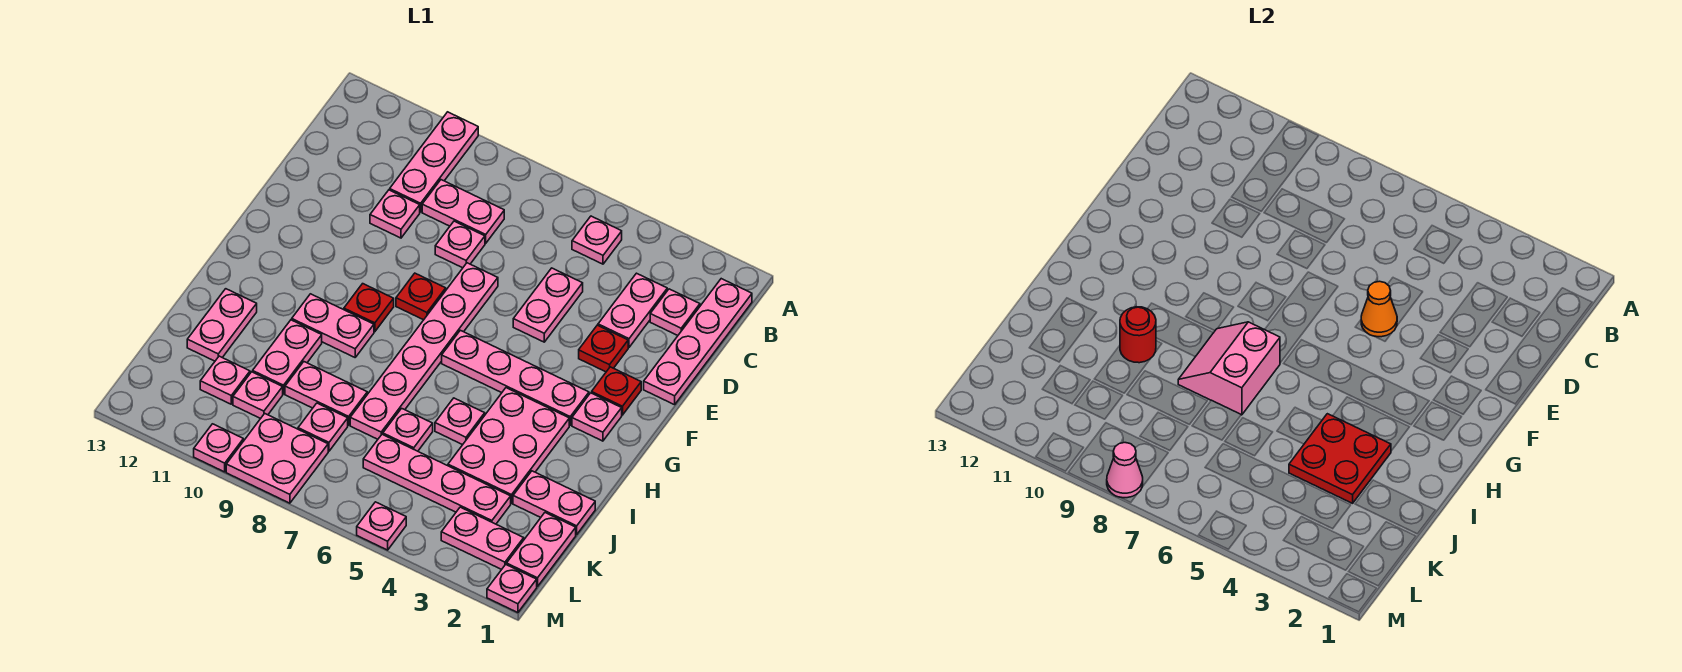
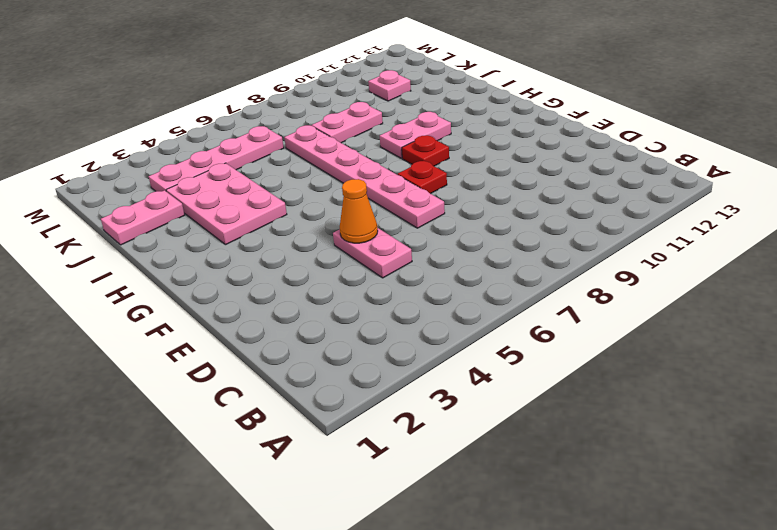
none -> pink 1x3 plate [390,112,478,212]
none -> pink 1x4 plate [644,279,752,405]
none -> pink 1x1 plate [572,216,622,264]
none -> pink 1x1 plate [650,289,700,335]

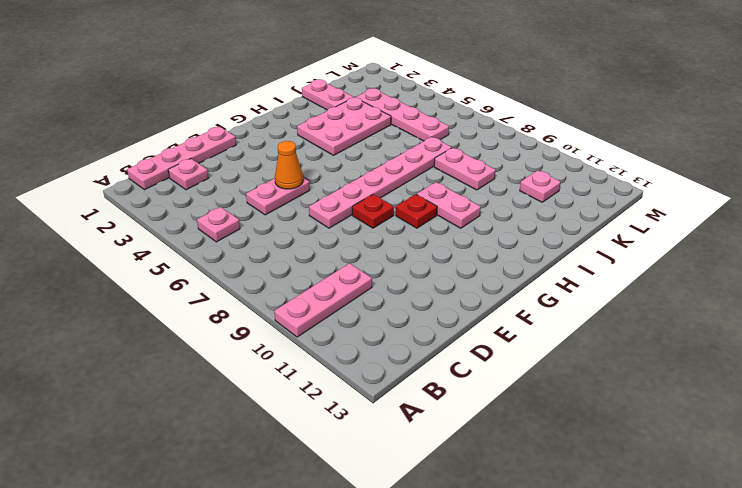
none -> pink 1x2 plate [598,273,667,347]
none -> pink 1x2 plate [422,180,504,243]
none -> pink 1x1 plate [435,221,485,268]
none -> pink 1x1 plate [370,190,420,238]

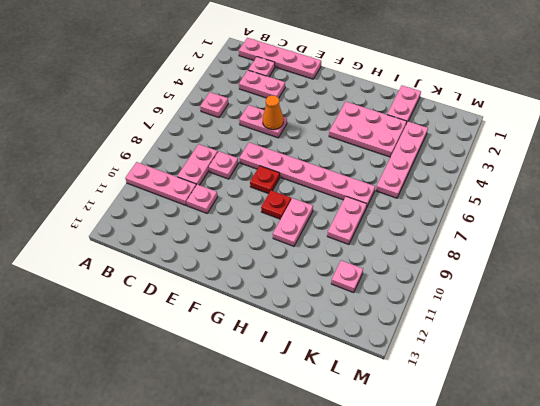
none -> red 1x1 plate [579,325,628,372]
none -> red 1x1 plate [592,367,641,415]
none -> pink 1x1 plate [572,393,622,441]
none -> pink 1x4 plate [442,330,589,425]

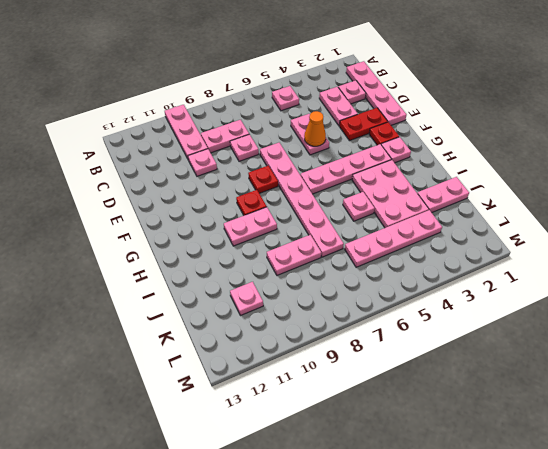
red 1x2 plate [339,108,388,141] -> red 1x1 plate [579,325,628,372]
none -> pink 1x2 plate [253,320,322,394]
none -> pink 1x2 plate [187,289,257,361]
none -> pink 1x1 plate [383,408,433,451]
none -> pink 1x2 plate [507,513,576,587]

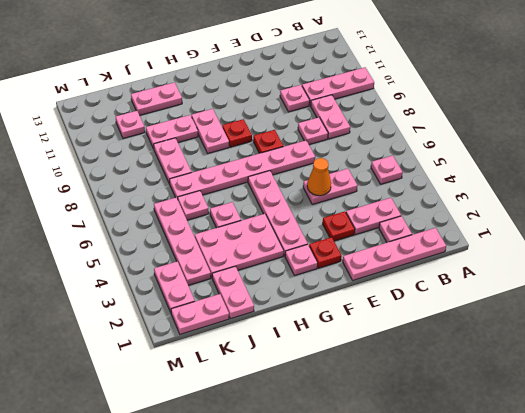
none -> pink 1x1 plate [298,403,348,451]
none -> pink 1x1 plate [233,372,283,419]
none -> pink 2x2 plate [226,414,328,503]
none -> pink 1x1 plate [487,565,537,613]

